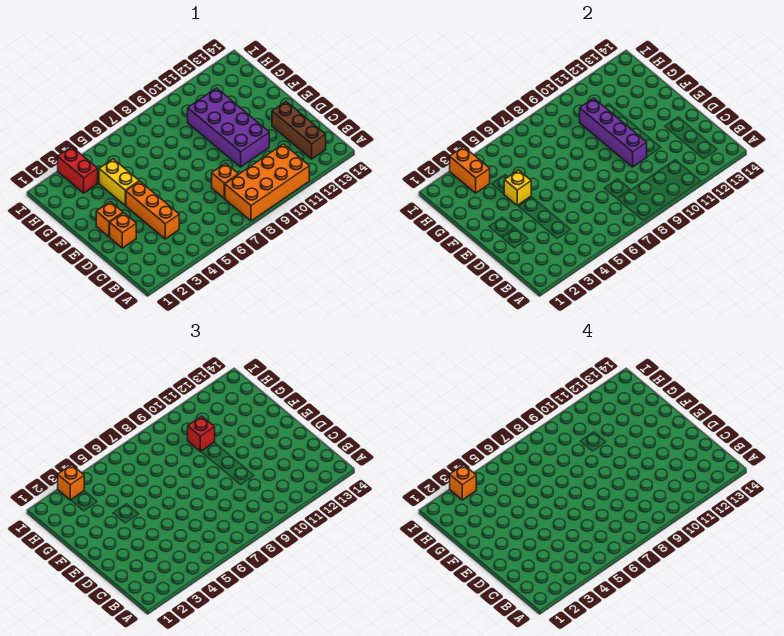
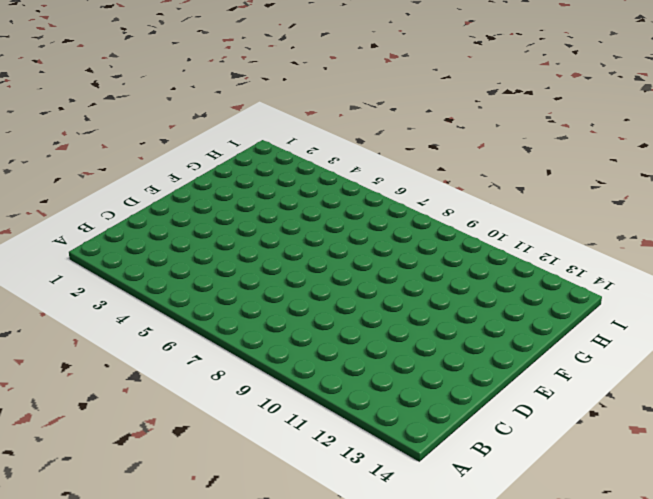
none -> orange 2x4 brick [225,144,309,221]
none -> brown 1x3 brick [272,101,326,159]
none -> orange 1x3 brick [126,181,179,239]

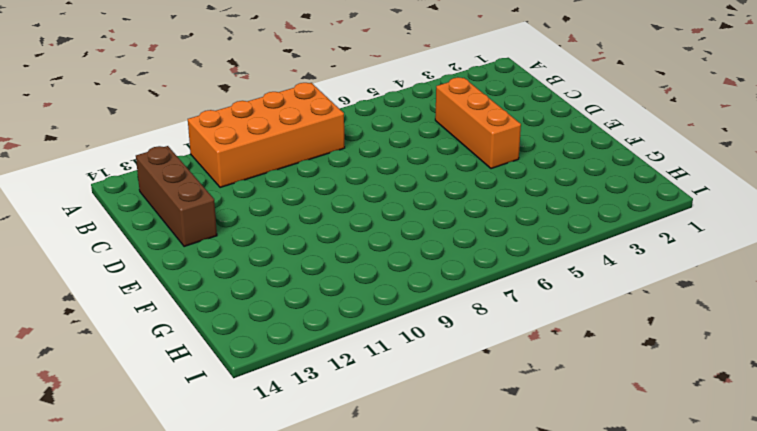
none -> orange 1x1 brick [212,163,238,198]
none -> orange 1x1 brick [110,213,136,248]
none -> purple 2x4 brick [188,88,269,167]

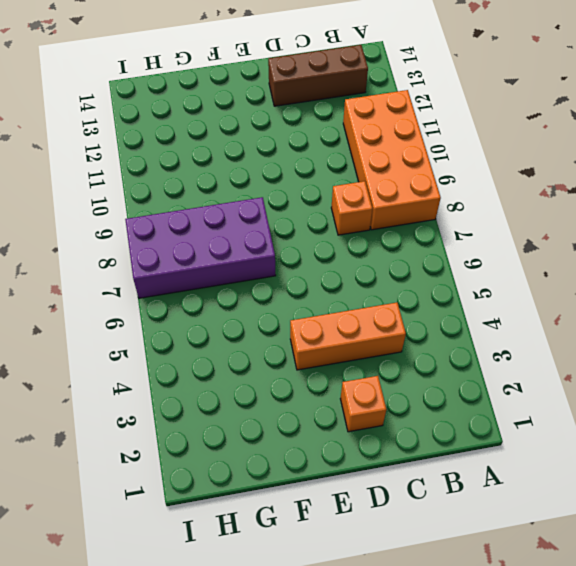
purple 2x4 brick [125,197,276,298] -> purple 2x4 brick moved to [188,88,269,167]
none -> orange 1x1 brick [96,202,123,237]
none -> yellow 1x2 brick [99,159,139,205]
none -> red 1x2 brick [58,147,98,193]

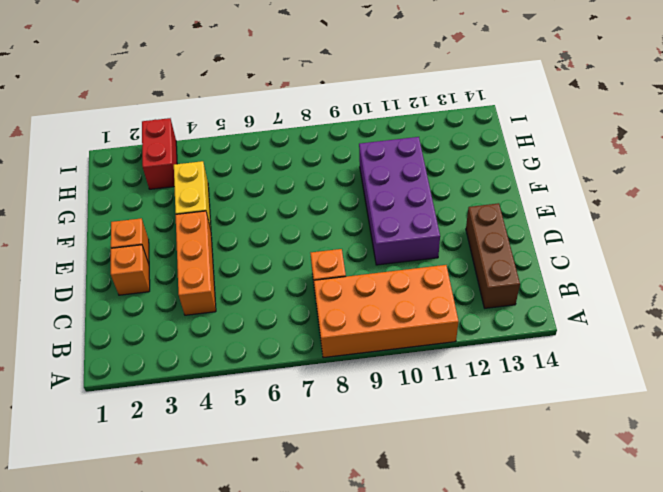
none -> purple 1x4 brick [580,98,647,167]
none -> yellow 1x1 brick [504,170,531,205]
none -> orange 1x2 brick [450,147,490,193]

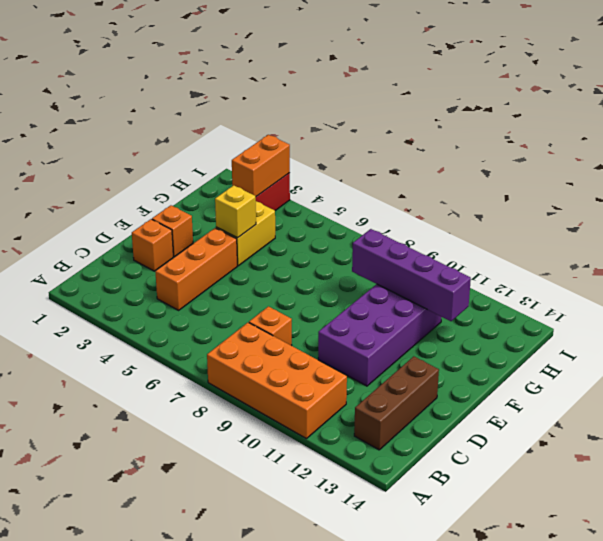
purple 1x4 brick [352,229,471,321] -> purple 1x4 brick turned to [580,98,647,167]
none -> red 1x1 brick [188,416,215,451]
none -> orange 1x1 brick [58,465,84,500]
none -> orange 1x1 brick [450,465,476,500]

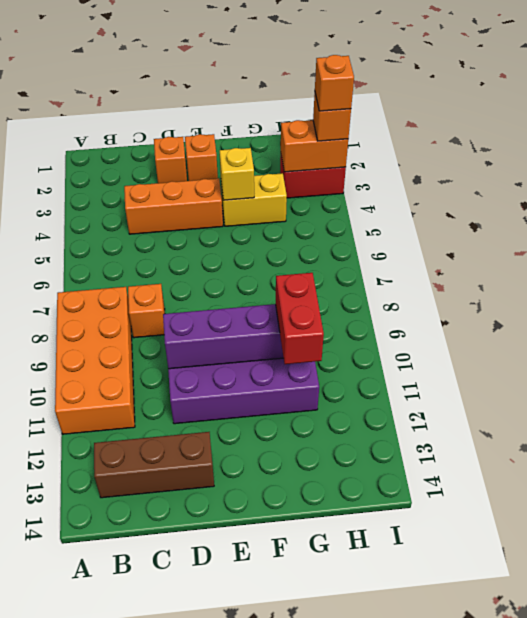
red 1x2 brick [276,273,324,364] -> red 1x1 brick [188,416,215,451]

